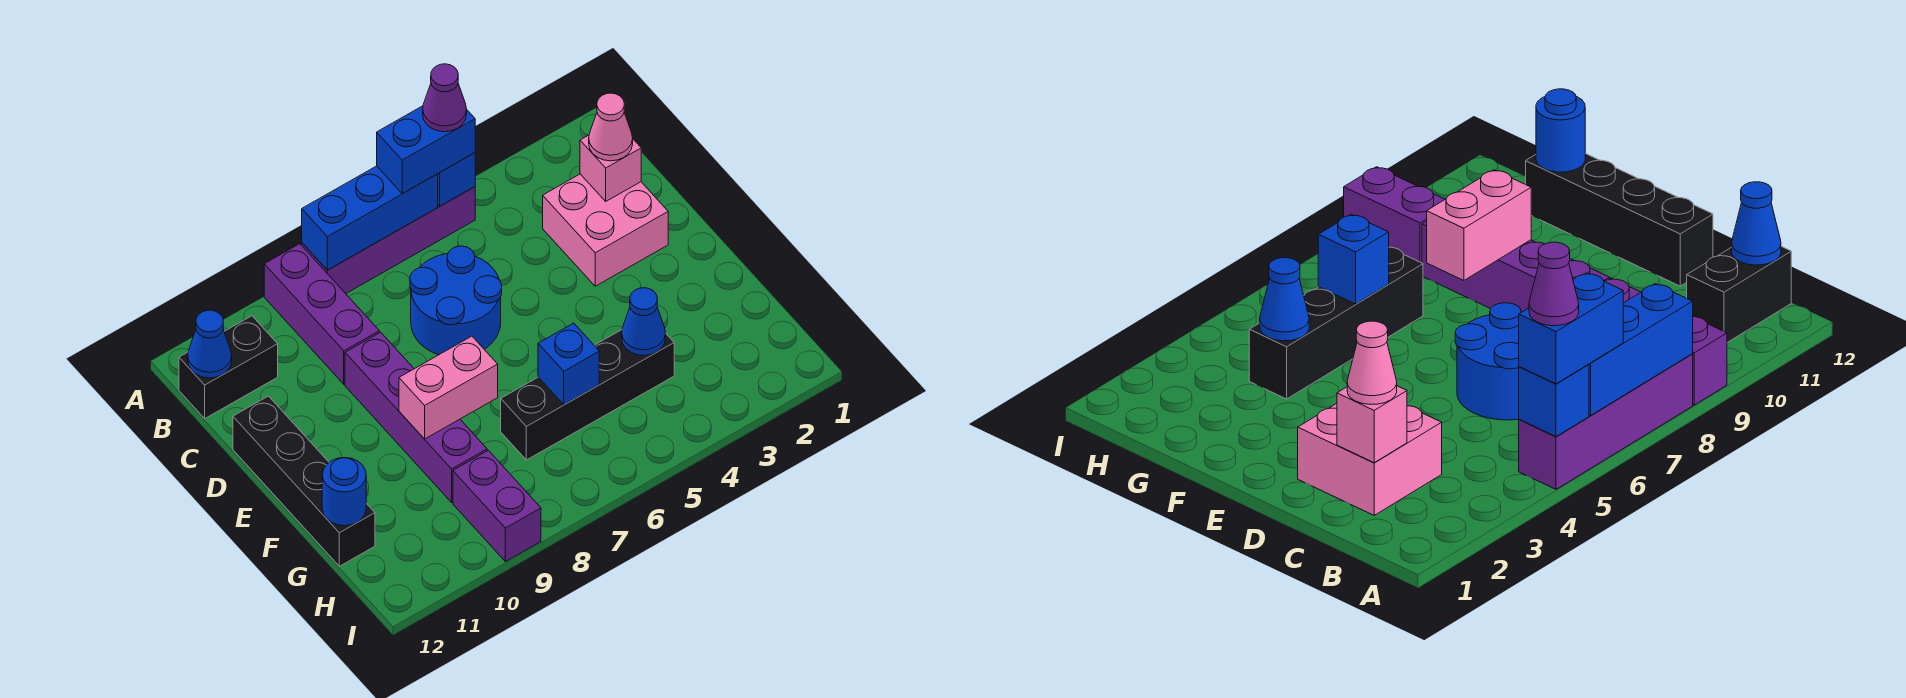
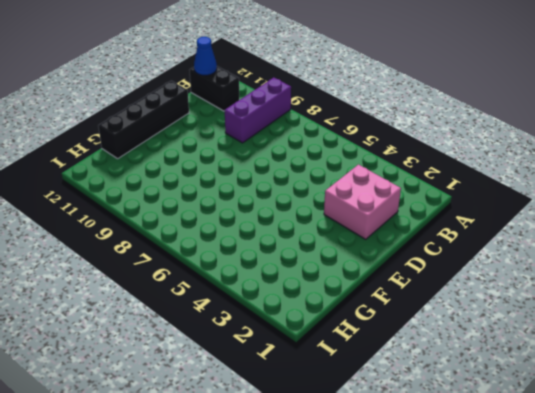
none -> purple 1x4 brick [302,187,475,294]
none -> blue 2x2 round brick [410,246,502,355]
none -> purple 1x4 brick [345,332,487,502]

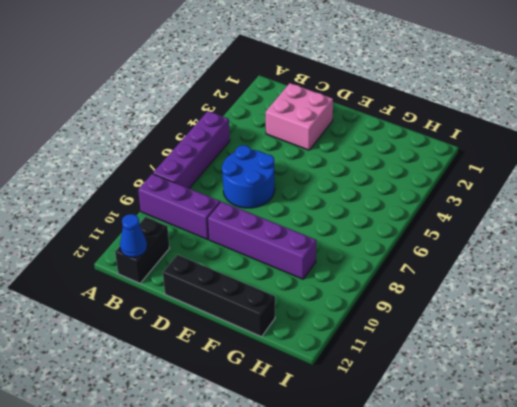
none -> black 1x4 brick [501,330,674,460]
none -> purple 1x2 brick [453,450,541,562]
none -> blue 1x1 brick [438,153,475,206]

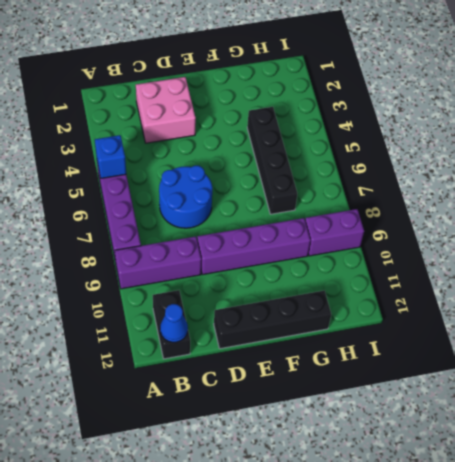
none -> blue 1x3 brick [302,166,438,270]
none -> pink 1x1 brick [580,135,641,201]
none -> pink 1x2 brick [399,336,498,439]

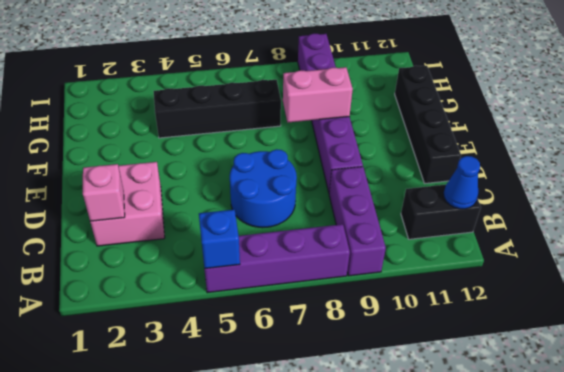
none -> blue 1x3 brick [302,166,438,270]
none -> blue 1x1 cone [622,288,666,356]
none -> blue 1x1 brick [538,323,599,405]

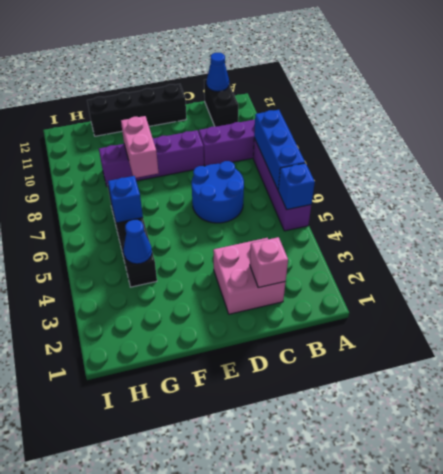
none -> purple 1x2 brick [453,450,541,562]
none -> blue 1x1 round brick [322,458,366,526]
none -> blue 1x2 brick [377,106,475,194]

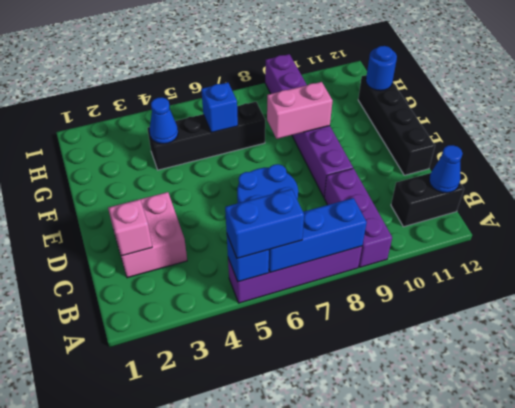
none -> pink 1x1 cone [589,93,633,161]
none -> purple 1x1 cone [423,64,467,132]

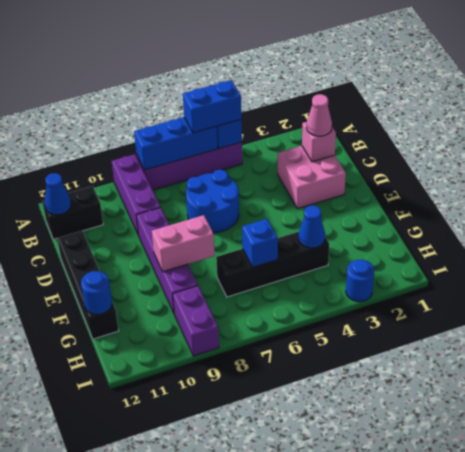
blue 1x1 round brick [346,259,374,302] -> none
none -> purple 1x1 cone [423,64,467,132]

